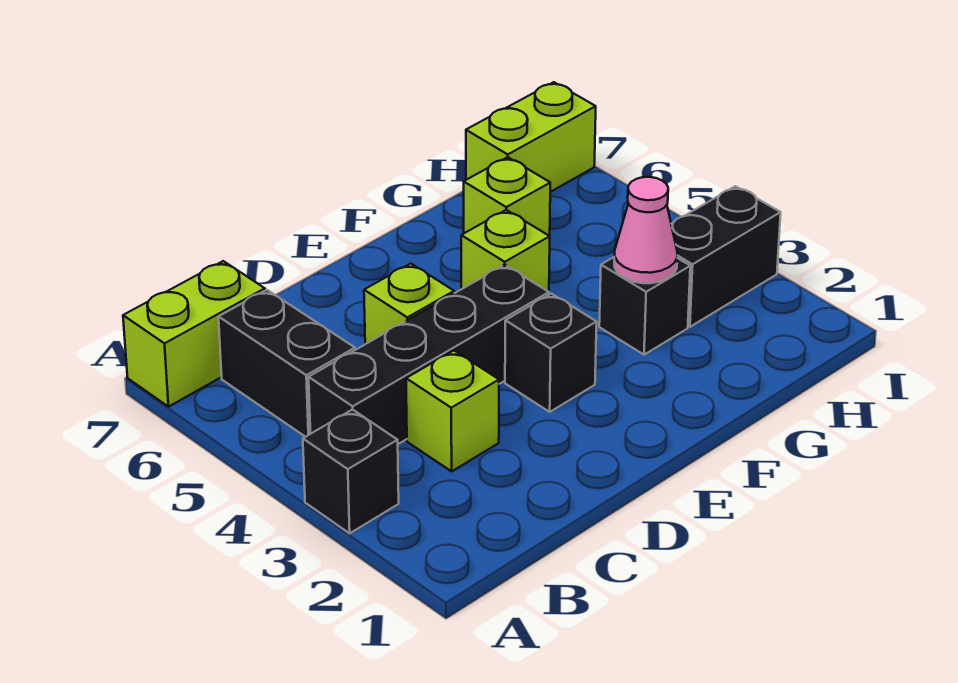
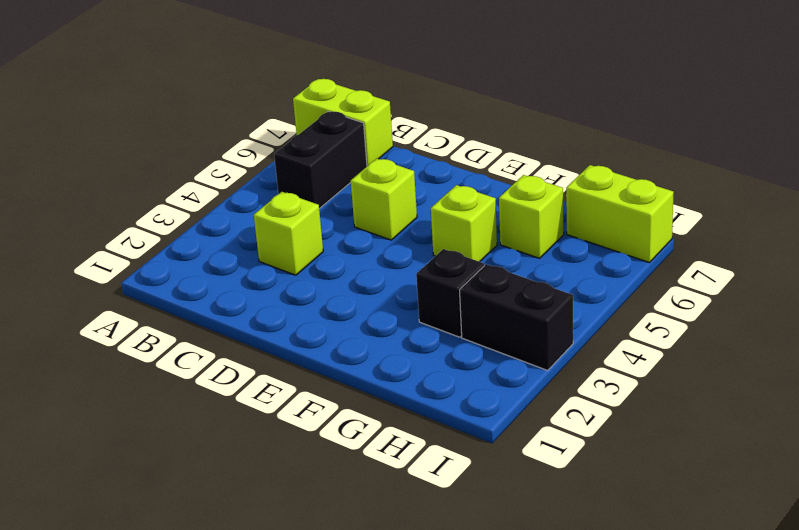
none -> black 1x1 brick [303,409,399,533]
none -> black 1x4 brick [309,265,549,444]
none -> black 1x1 brick [505,294,597,412]

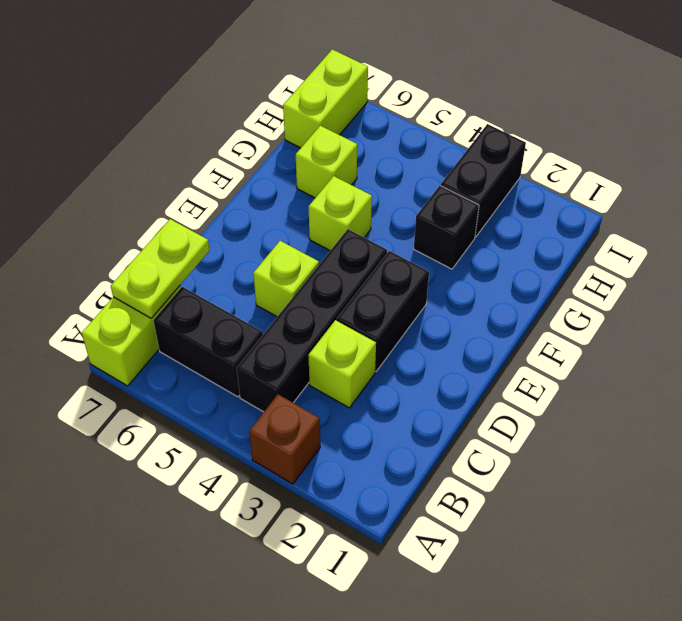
brown 1x1 brick [249,394,320,484] -> black 1x1 brick [303,409,399,533]
lime 1x2 plate [111,219,209,318] -> none
black 1x2 brick [337,251,429,371] -> black 1x1 brick [505,294,597,412]
none -> pink 1x1 cone [614,177,677,283]

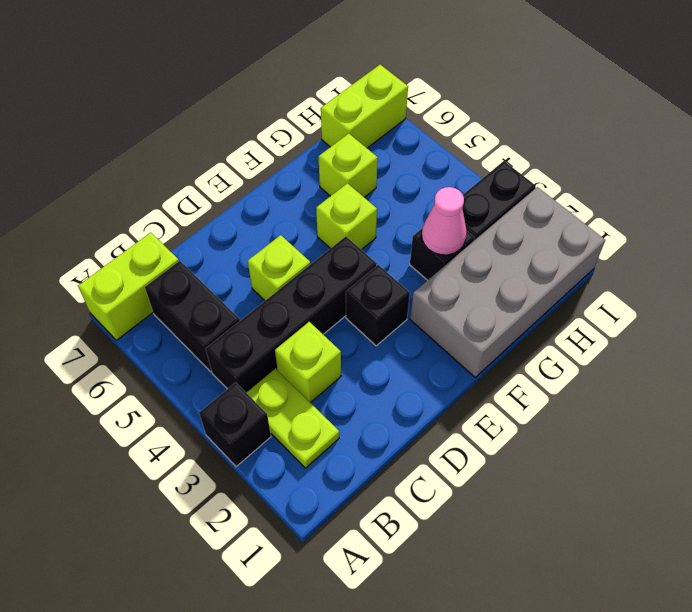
lime 1x2 plate [247,369,339,468] -> none
grey 2x4 brick [410,187,605,377] -> none

